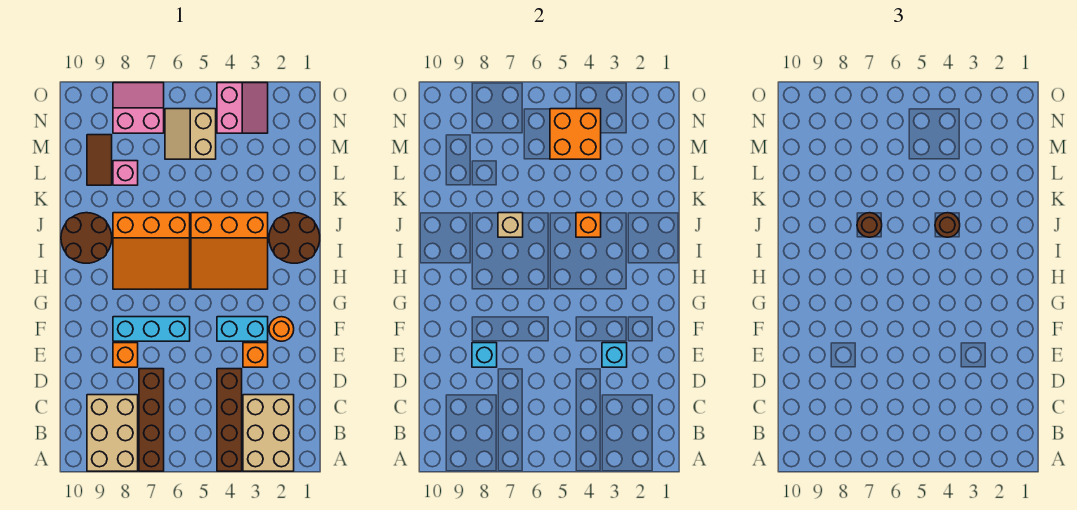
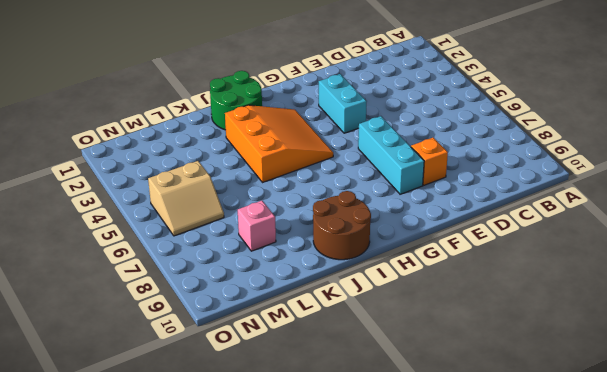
green 2x2 round brick [210,71,262,130] -> brown 2x2 round brick [269,213,320,263]
none -> tan 2x3 brick [243,395,294,471]
none -> brown 1x4 brick [217,369,242,471]
none -> brown 1x4 brick [139,369,164,471]

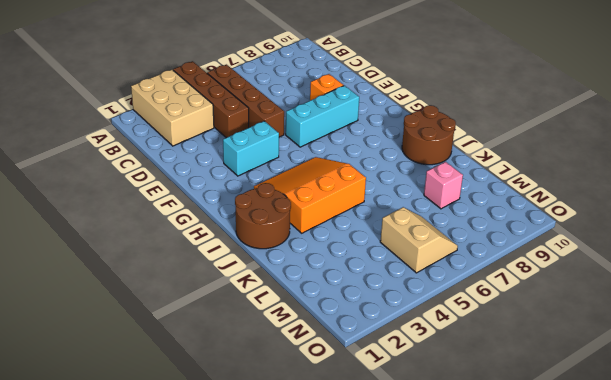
brown 1x4 brick [207,64,284,137] -> brown 1x4 brick moved to [139,369,164,471]
none -> tan 2x3 brick [87,395,138,471]
none -> orange 1x1 brick [243,343,268,367]
none -> orange 1x1 round brick [269,317,294,341]

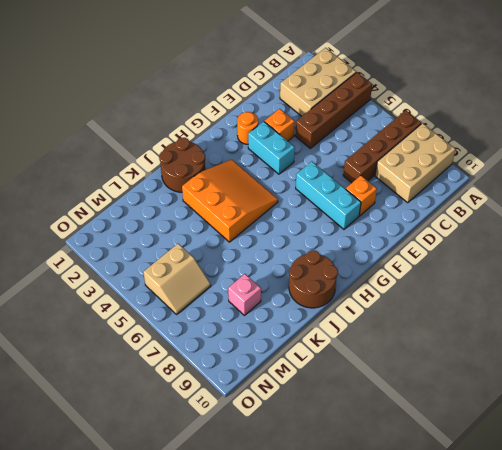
none -> orange 3x3 slope [113,213,190,289]
none -> brown 1x2 tile [87,135,112,185]
none -> pink 2x2 slope [217,83,268,133]

